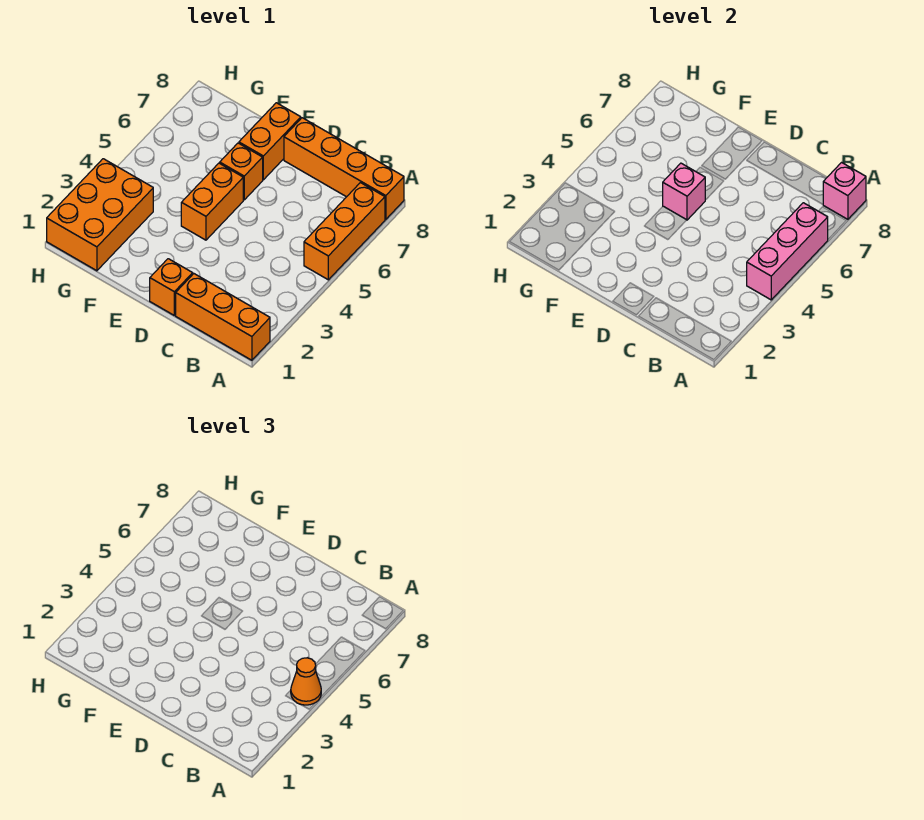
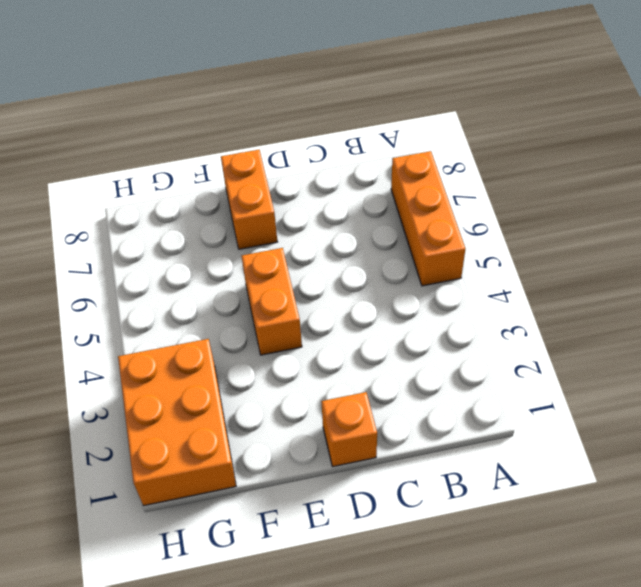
none -> orange 1x3 brick [176,274,270,360]
none -> orange 1x4 brick [284,118,404,219]
none -> orange 1x1 brick [220,143,263,200]

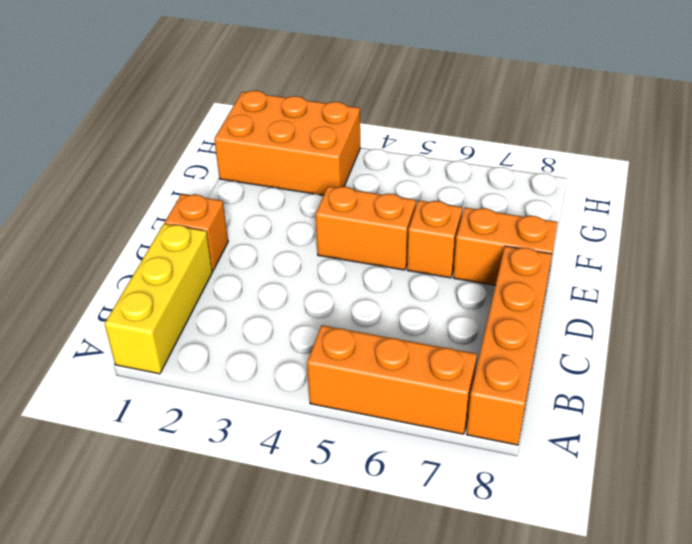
yellow 1x3 brick [105,224,213,374] -> orange 1x3 brick [176,274,270,360]
none -> pink 1x3 brick [747,203,828,300]
none -> pink 1x1 brick [823,163,866,219]
none -> pink 1x1 brick [663,163,705,220]

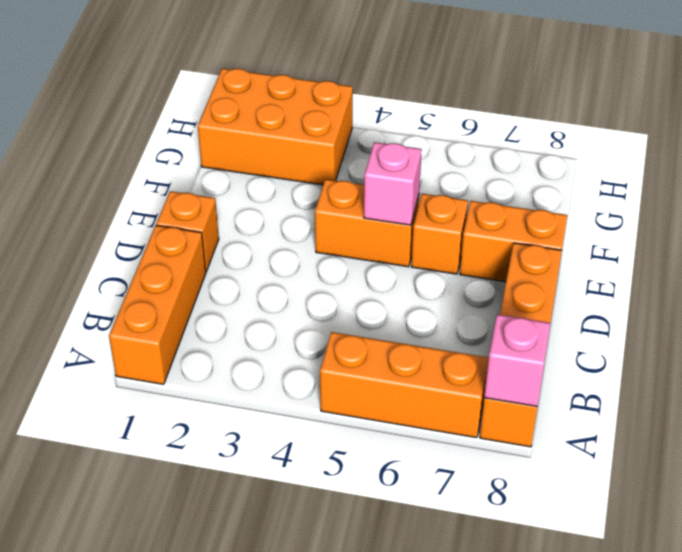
none -> pink 1x3 brick [747,203,828,300]
none -> orange 1x1 cone [291,658,321,705]

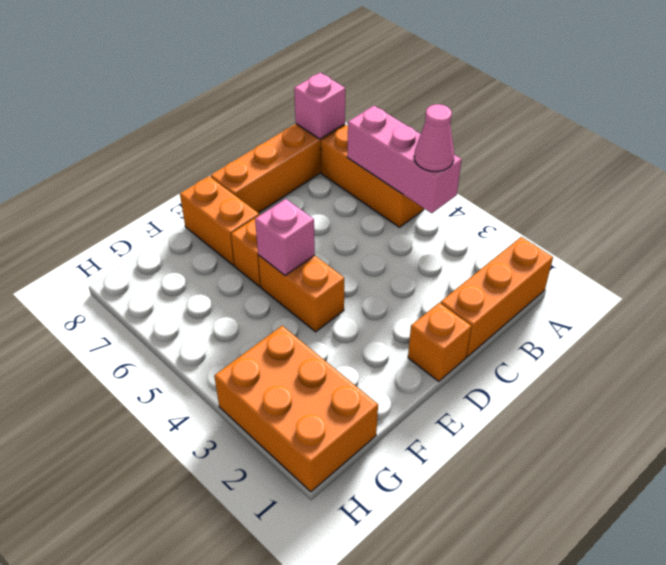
pink 1x1 cone [414,104,454,171] -> orange 1x1 cone [291,658,321,705]

